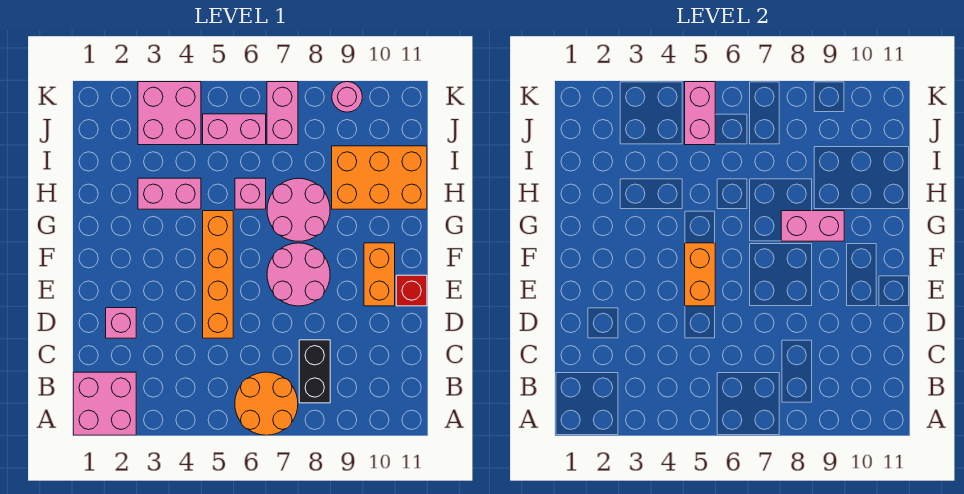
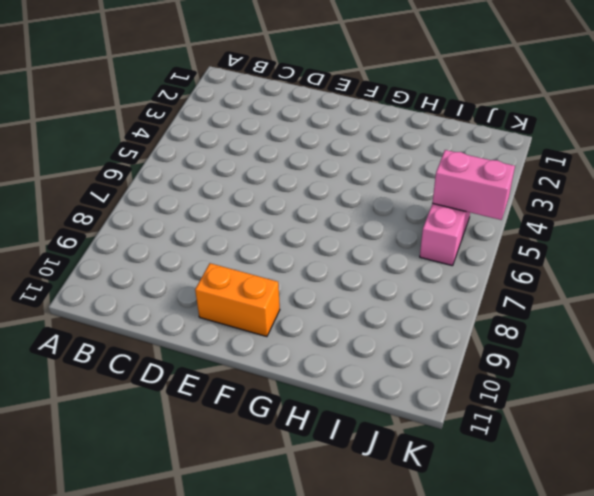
none -> pink 2x2 brick [73,372,136,435]
none -> orange 2x2 round brick [235,372,298,435]
none -> black 1x2 brick [299,340,330,403]

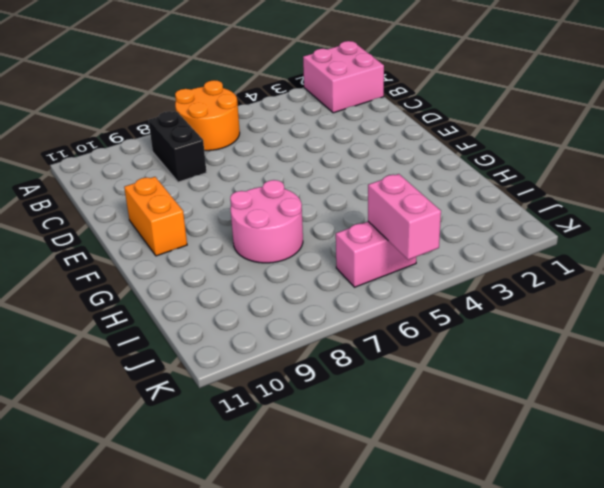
none -> pink 1x1 brick [106,308,136,338]
none -> orange 1x4 brick [203,211,233,338]
none -> pink 2x2 round brick [267,243,330,306]

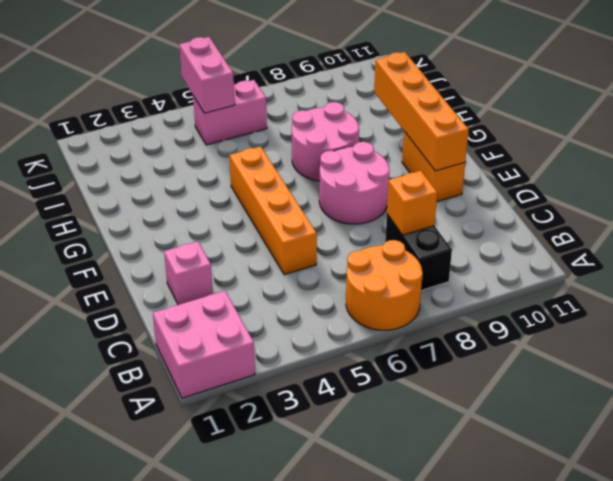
orange 1x1 brick [387,171,437,235] -> none
orange 1x4 brick [374,52,469,171] -> none
none -> red 1x1 brick [396,275,427,306]
none -> pink 1x2 brick [138,178,201,209]
none -> pink 1x1 brick [235,178,266,209]

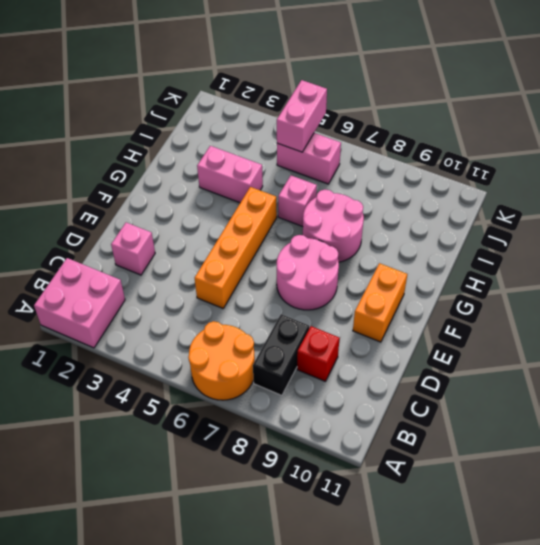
red 1x1 brick [297,326,340,381] -> red 1x1 brick moved to [396,275,427,306]
none -> orange 2x3 brick [332,146,427,209]
none -> pink 2x2 brick [138,82,201,145]
none -> pink 1x2 brick [267,82,298,145]

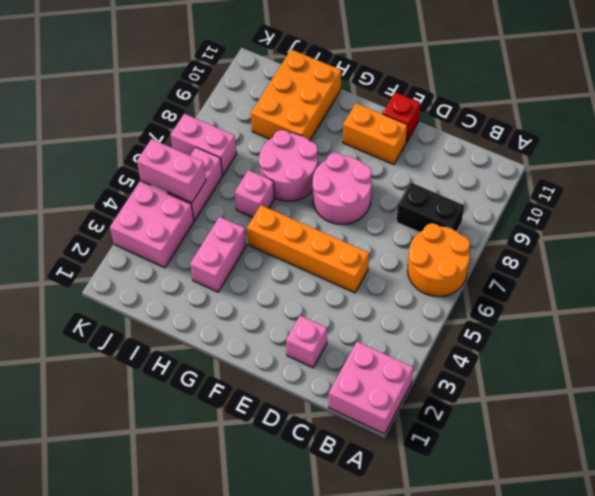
none -> pink 1x1 round brick [332,82,362,112]
none -> orange 1x2 brick [685,243,715,306]
none -> pink 1x2 brick [781,211,844,241]

